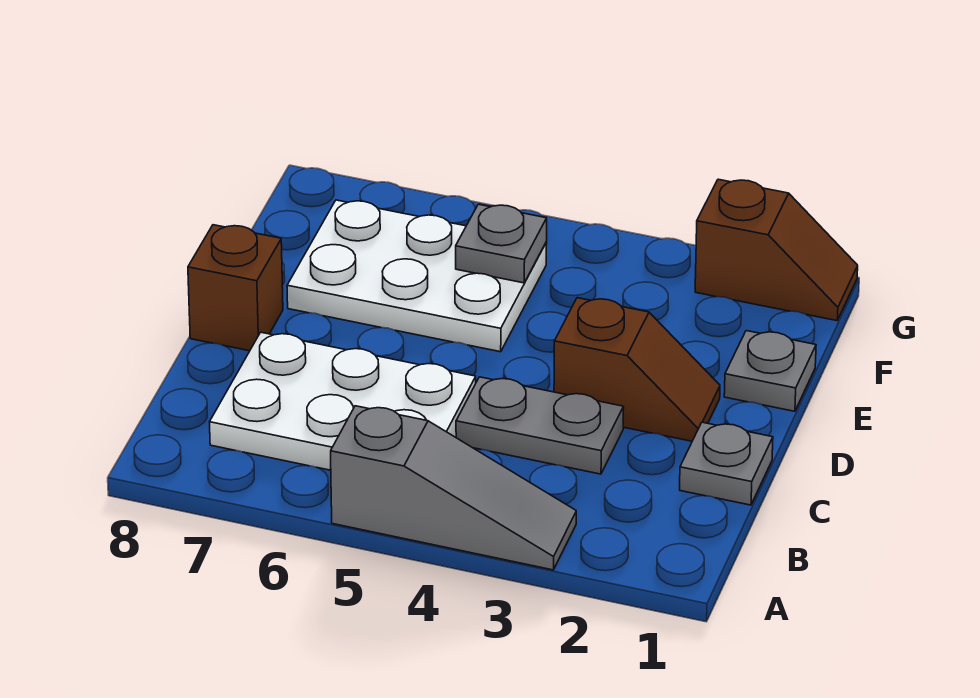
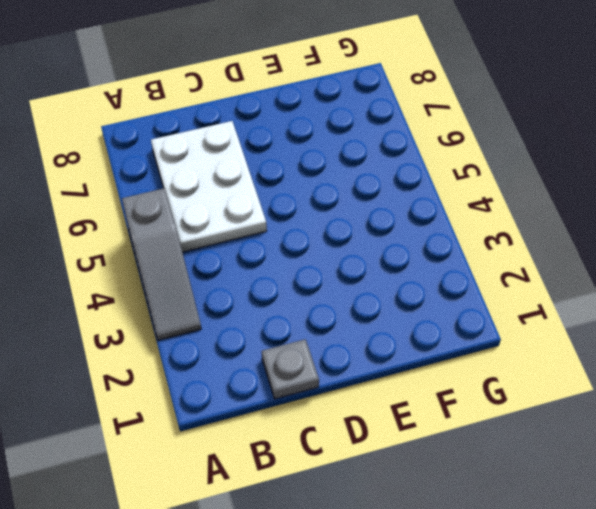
none -> grey 1x2 plate [456,377,624,474]
none -> brown 1x2 slope [554,298,720,441]

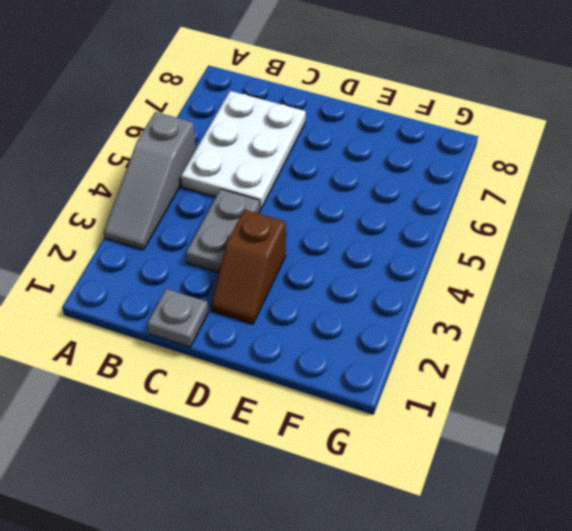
none -> brown 1x1 brick [188,225,283,351]
none -> grey 1x1 plate [724,331,816,411]

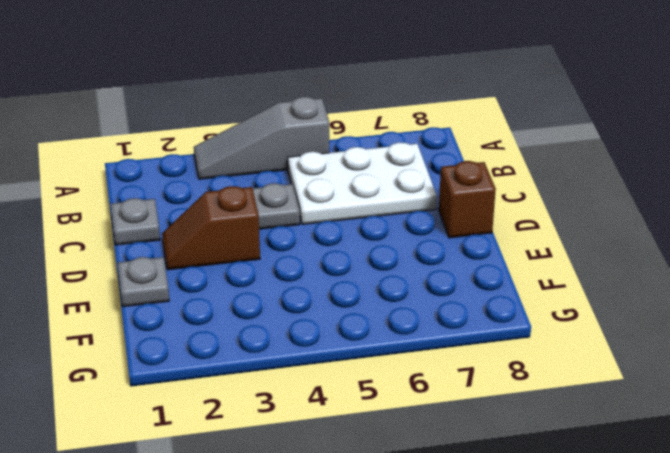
none -> white 2x3 plate [287,200,547,352]
none -> brown 1x2 slope [695,179,858,321]

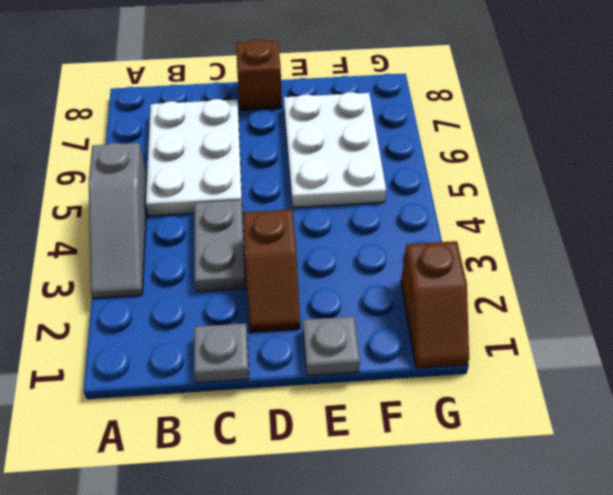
none -> grey 1x1 plate [456,204,547,283]

